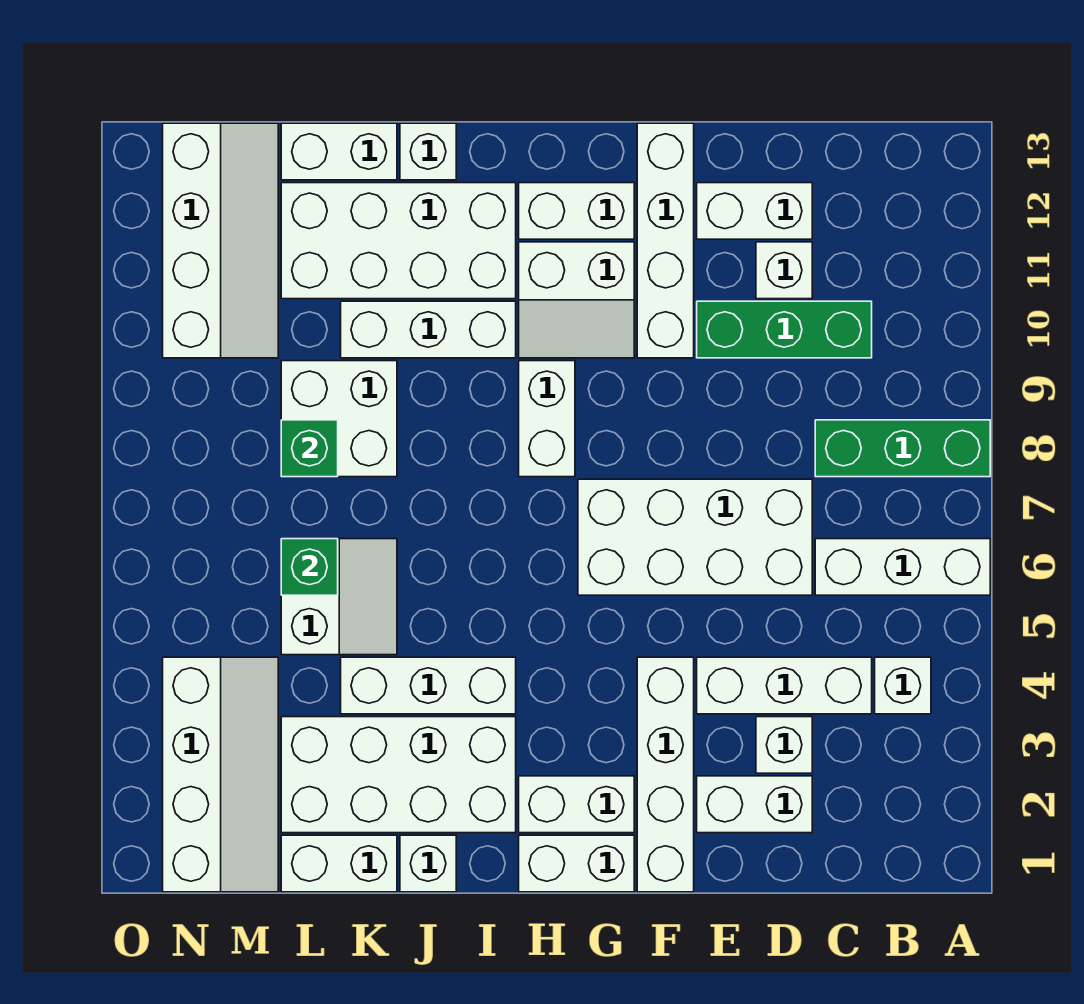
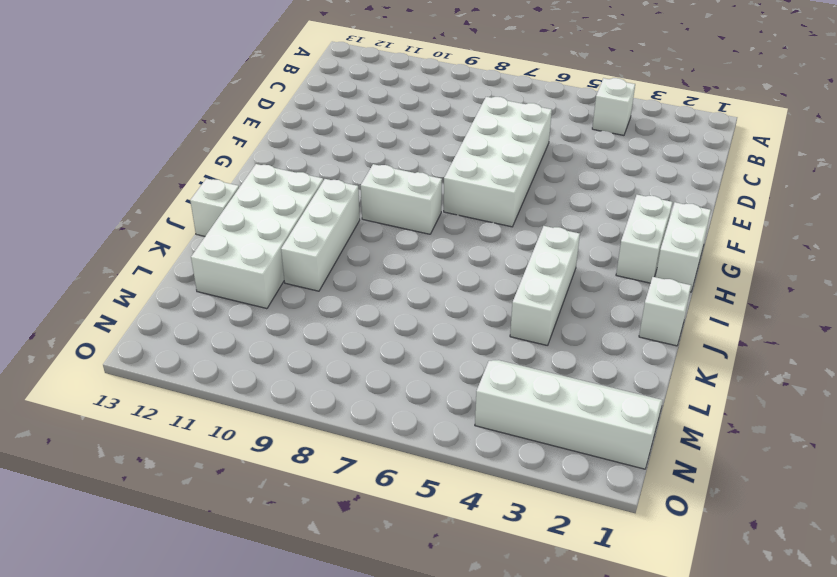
none -> white 1x3 brick [815,539,990,595]
none -> green 1x3 brick [815,420,990,477]
none -> white 1x3 brick [697,657,872,714]
none -> green 1x3 brick [697,301,872,358]

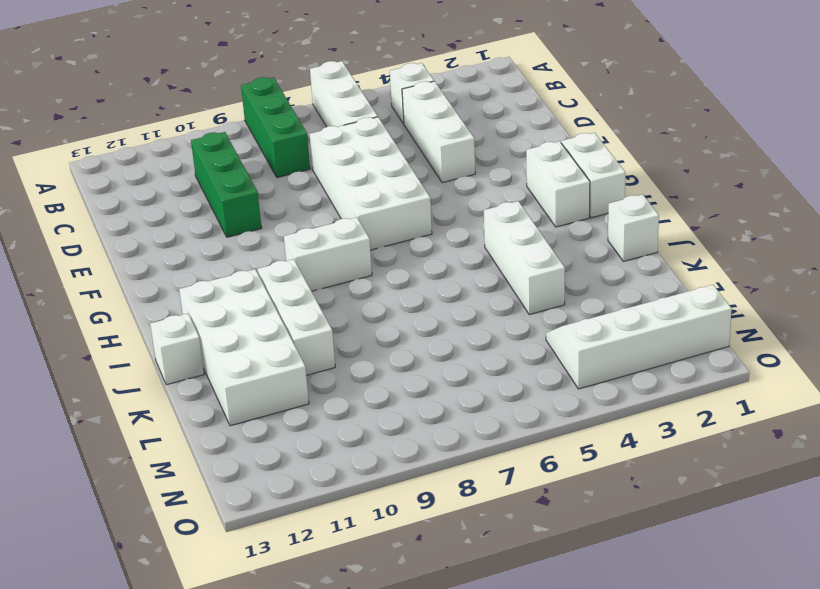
none -> white 1x2 brick [697,776,812,833]
none -> white 1x1 brick [756,717,812,773]
none -> white 1x1 brick [756,242,812,299]
none -> white 1x2 brick [697,183,812,239]

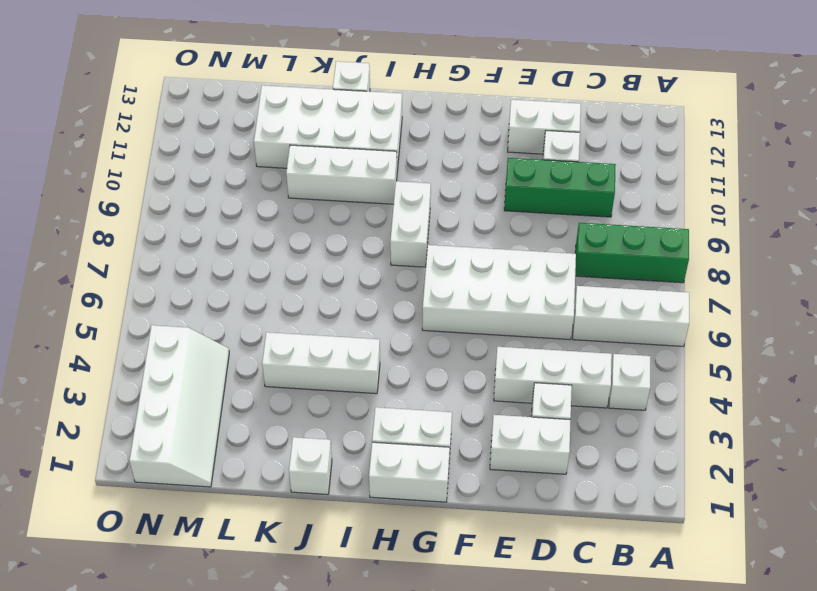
none -> white 1x4 brick [637,657,694,892]
none -> white 1x4 brick [637,123,694,358]
none -> white 2x2 slope [519,242,634,358]
none -> white 1x2 brick [519,183,634,239]

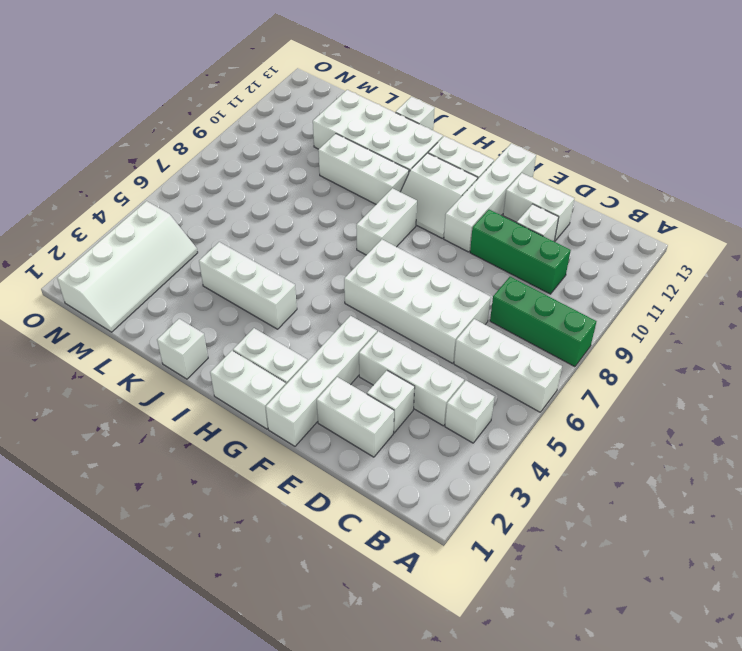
none -> white 2x4 brick [281,717,516,833]
none -> white 1x2 brick [281,835,397,892]
none -> white 2x2 slope [281,539,397,655]
none -> white 2x2 brick [281,361,397,477]

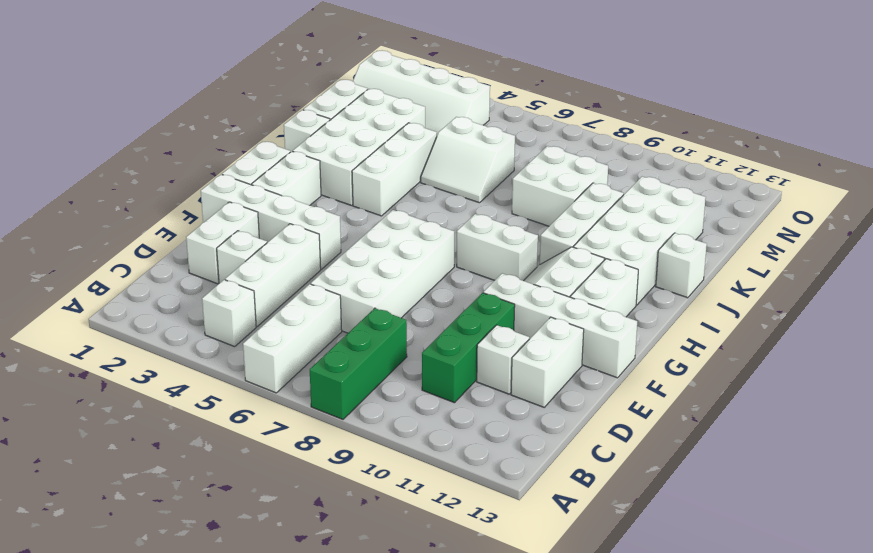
none -> white 1x2 brick [281,123,397,180]
none -> white 2x4 slope [163,123,278,358]
none -> green 1x1 brick [281,539,338,595]
none -> green 1x1 brick [281,420,338,477]

